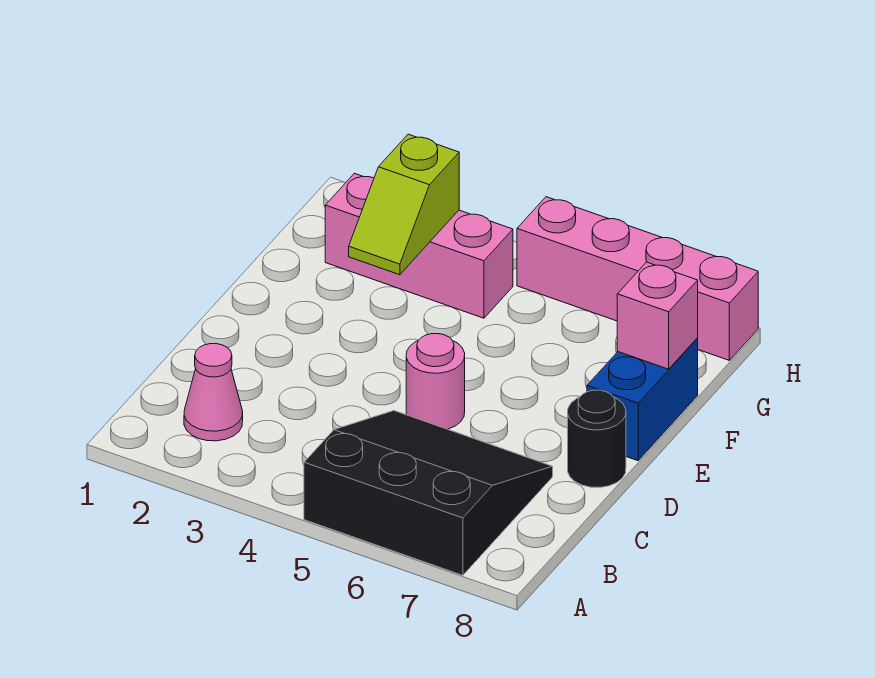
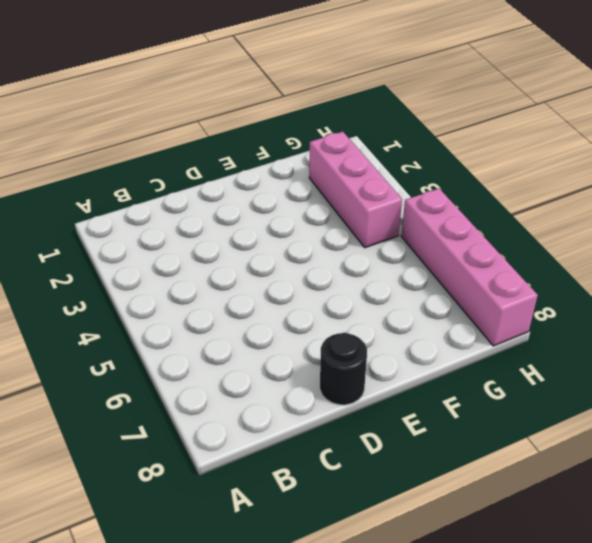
none -> black 3x3 slope [304,411,553,575]
none -> pink 1x1 cone [184,344,243,441]

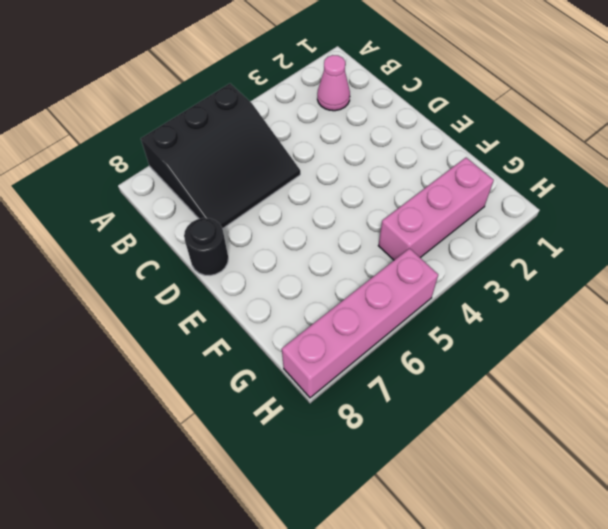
none -> pink 1x1 round brick [406,334,465,429]
none -> blue 1x2 brick [587,338,698,461]

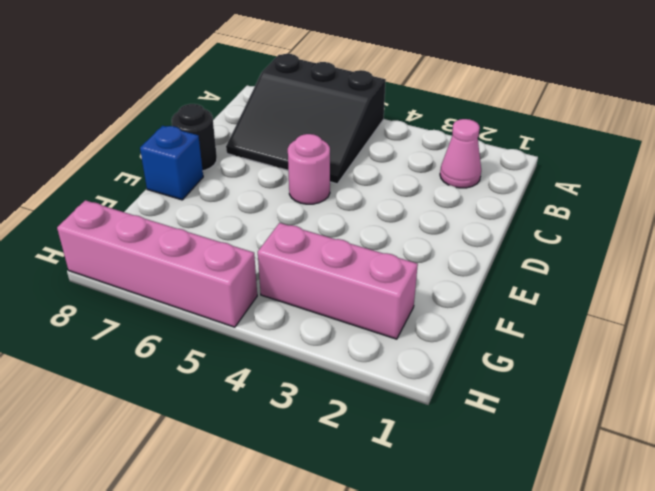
blue 1x1 brick [140,126,203,200] -> blue 1x2 brick [587,338,698,461]
none -> lime 1x2 slope [349,134,459,275]
none -> pink 1x1 brick [617,262,698,369]

